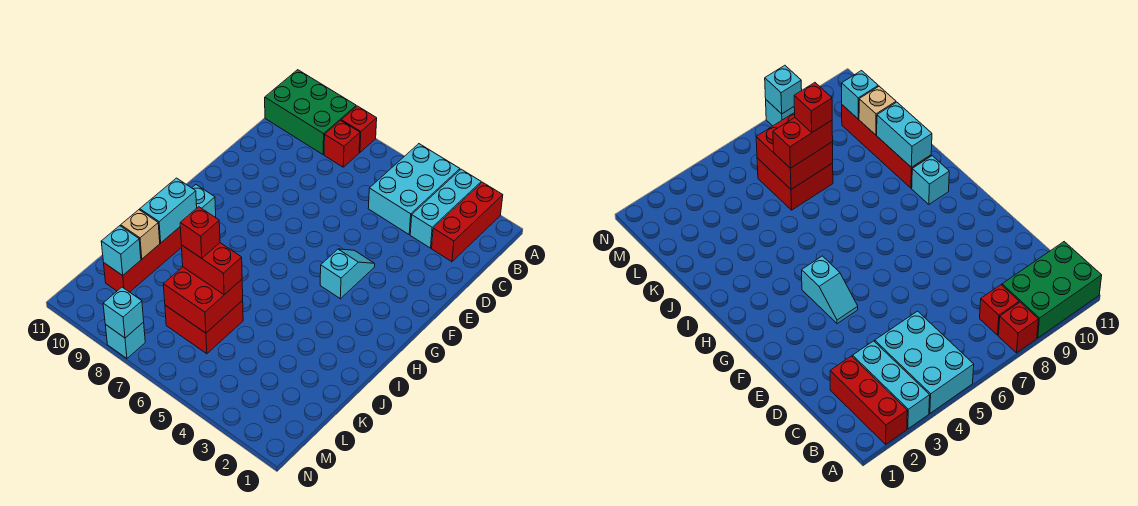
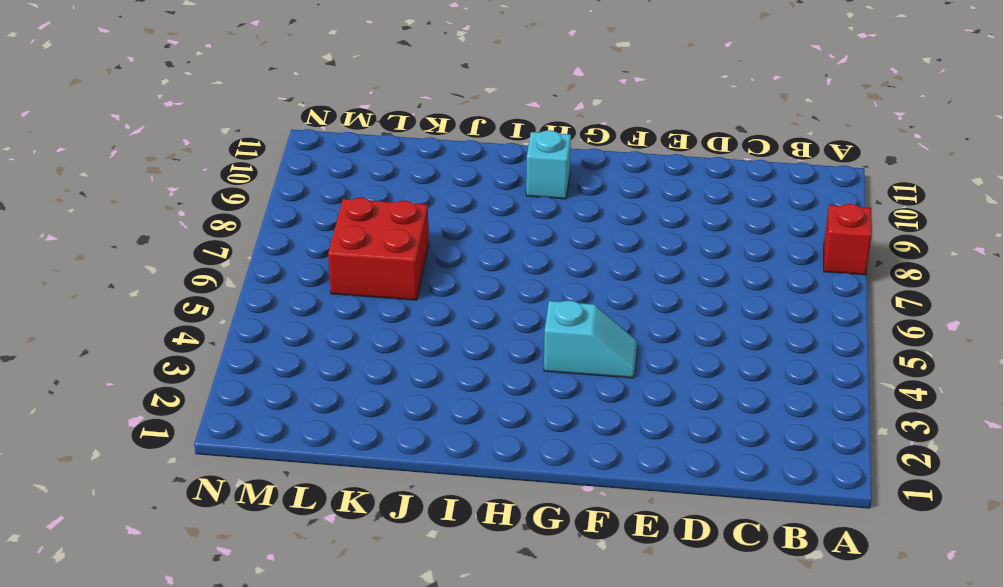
none -> red 1x3 brick [432,182,503,262]
none -> cyan 1x3 brick [410,169,481,248]
none -> cyan 2x3 brick [368,144,460,234]

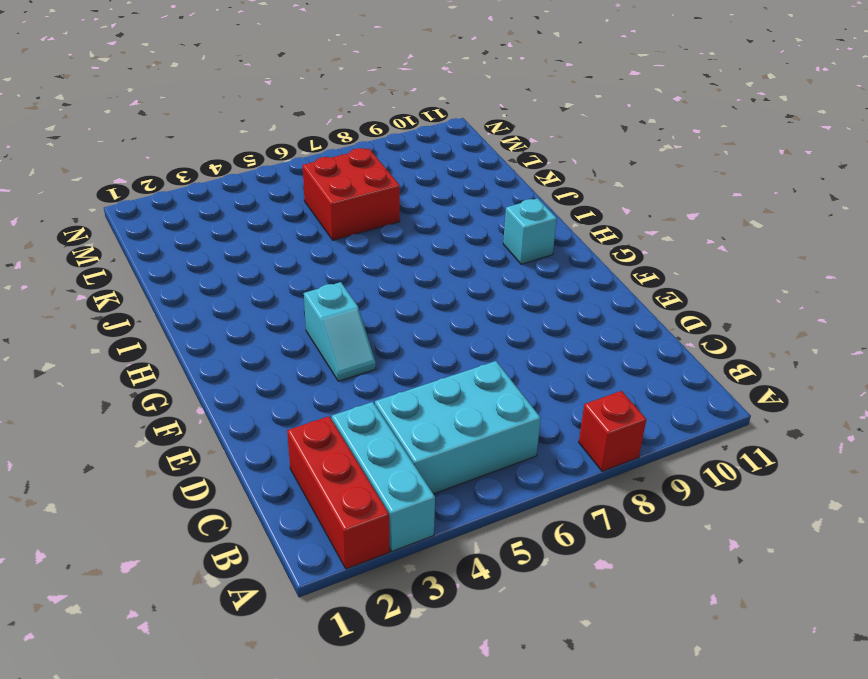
cyan 2x3 brick [375,361,541,494] -> cyan 2x3 brick turned to [368,144,460,234]
none -> green 2x3 brick [265,70,356,155]
none -> red 1x1 brick [324,121,360,167]
none -> red 1x4 brick [104,227,182,292]

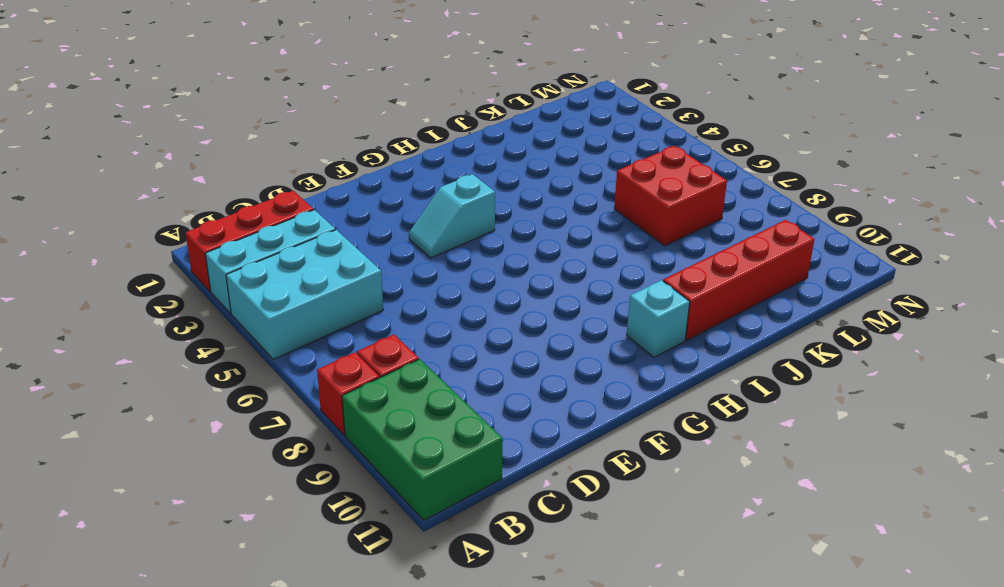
none -> cyan 1x1 brick [105,322,145,358]
none -> cyan 1x2 brick [140,178,197,243]
none -> red 2x2 brick [163,267,243,333]

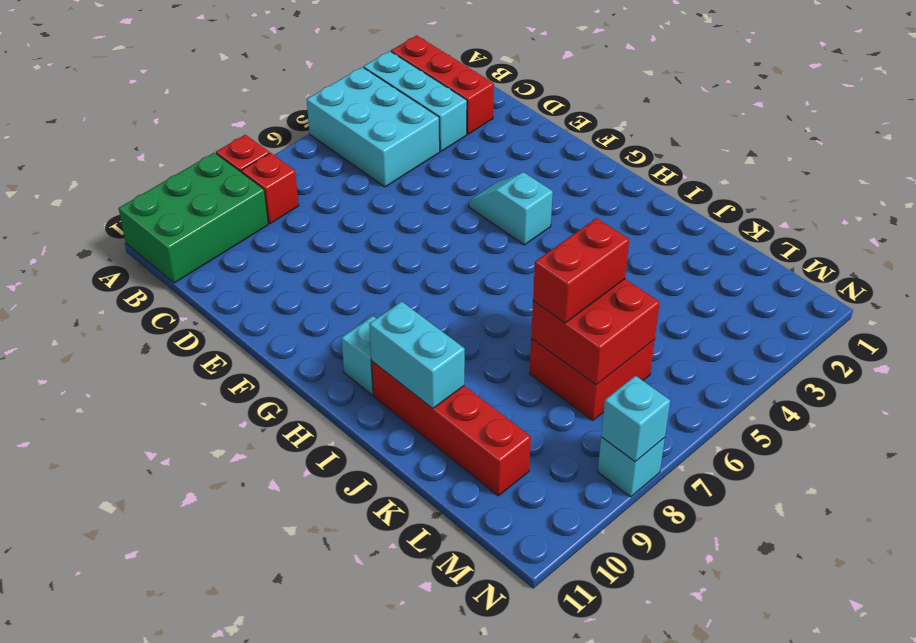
none -> tan 1x1 brick [121,210,160,259]
none -> cyan 1x1 brick [101,226,141,275]
none -> red 1x1 brick [180,207,220,258]

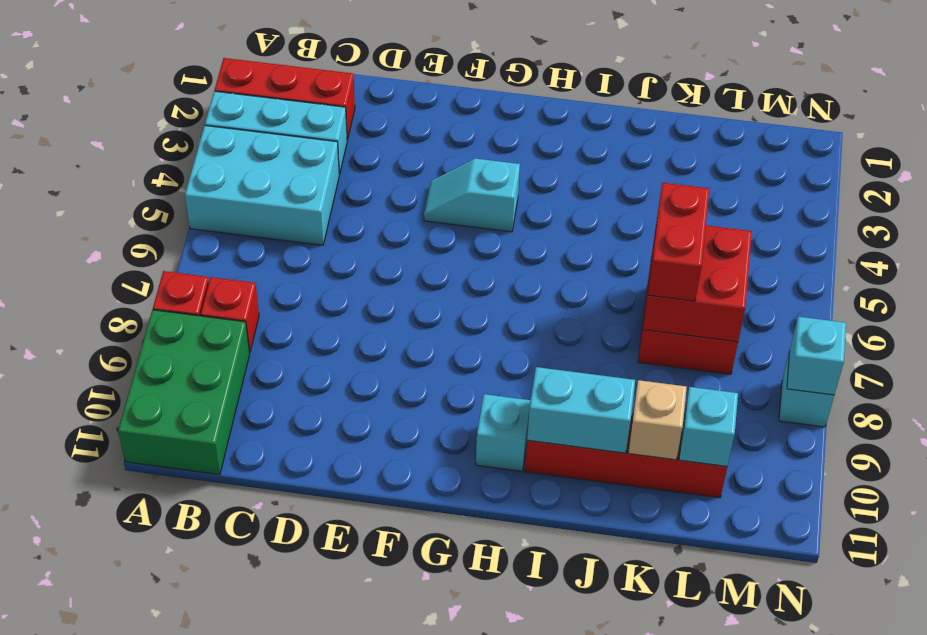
none -> red 1x1 brick [180,207,220,258]

